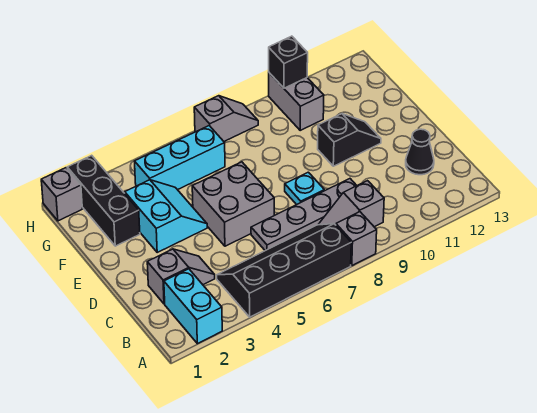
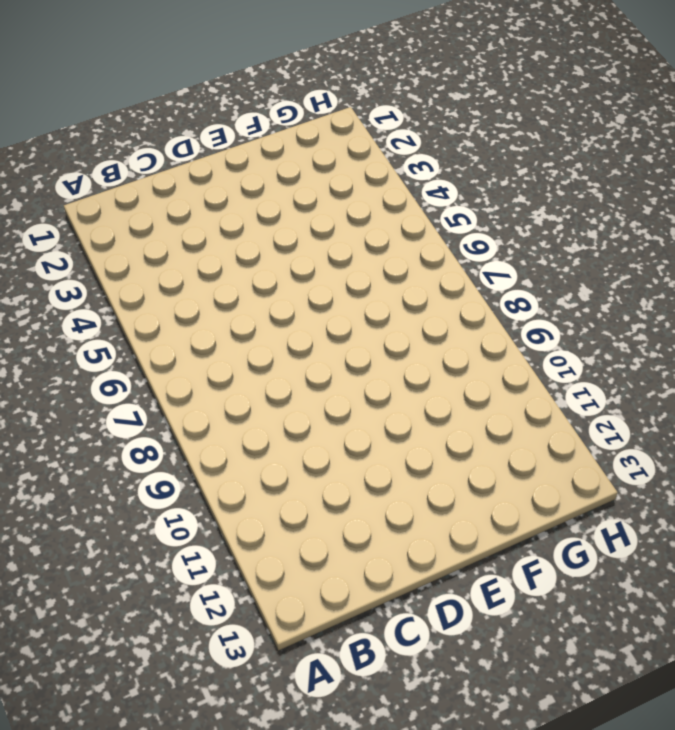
none -> cyan 1x2 brick [164,269,222,344]
none -> black 2x4 slope [217,224,351,317]
none -> grey 1x1 brick [336,212,377,266]

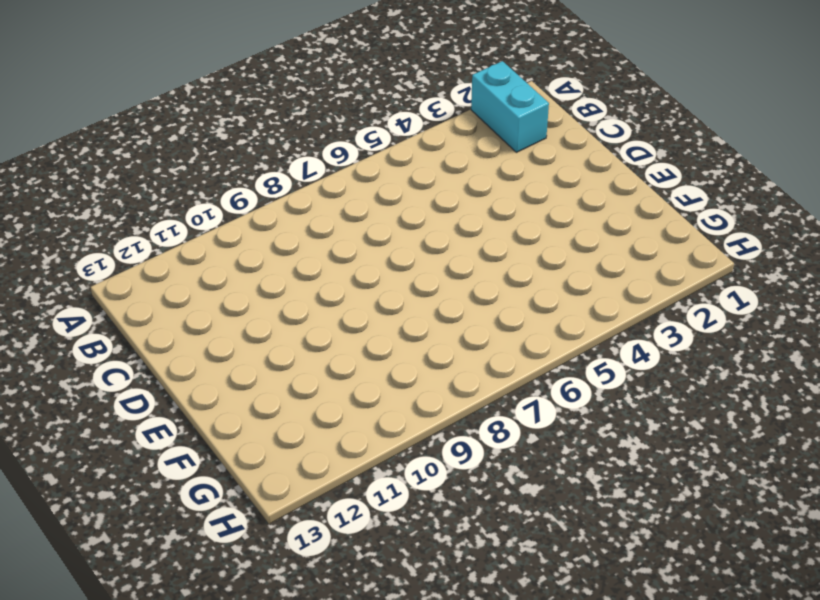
none -> black 2x4 slope [217,224,351,317]
none -> grey 1x1 brick [336,212,377,266]
none -> grey 1x2 slope [319,181,384,227]

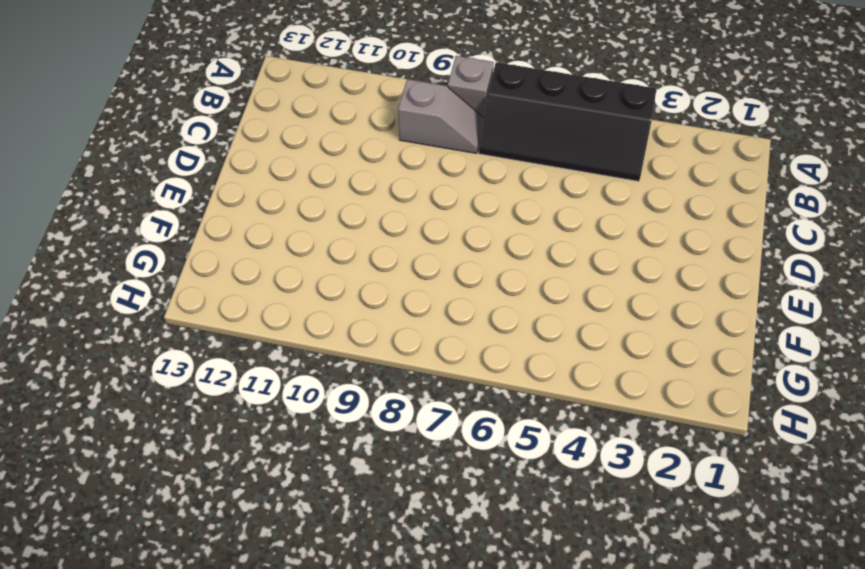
none -> cyan 1x2 brick [164,269,222,344]
none -> grey 1x2 slope [147,249,215,304]
none -> grey 1x4 plate [251,179,357,251]

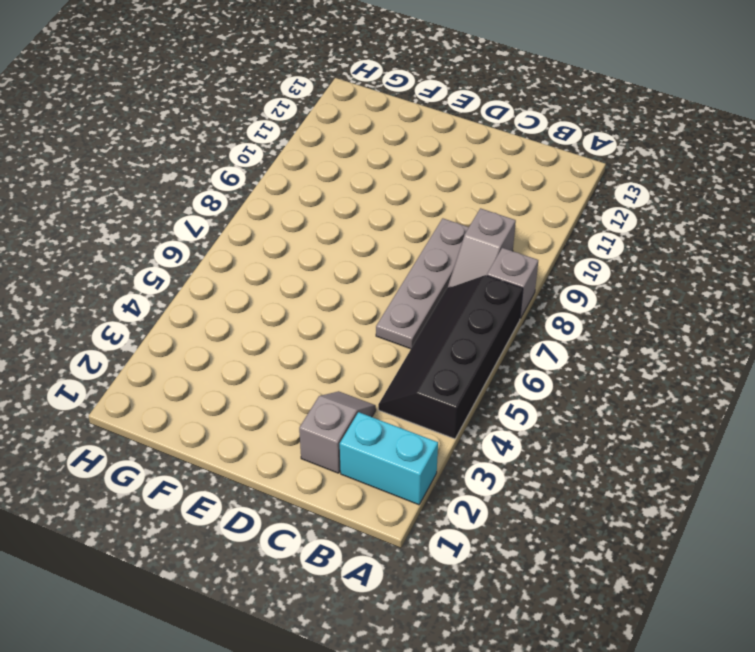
none -> black 1x1 cone [406,129,434,175]
none -> grey 2x2 brick [192,162,274,246]
none -> cyan 1x1 plate [285,172,324,205]

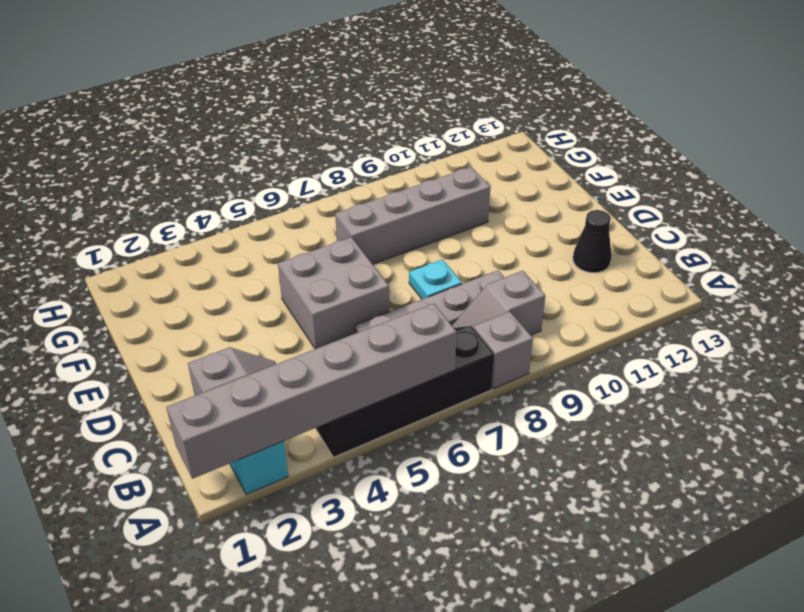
grey 1x6 brick [166,303,457,479] -> none
grey 1x4 brick [335,167,490,264] -> none
none -> cyan 2x2 slope [125,180,207,252]
none -> black 1x2 slope [318,114,381,166]
none -> black 1x3 brick [67,155,140,246]

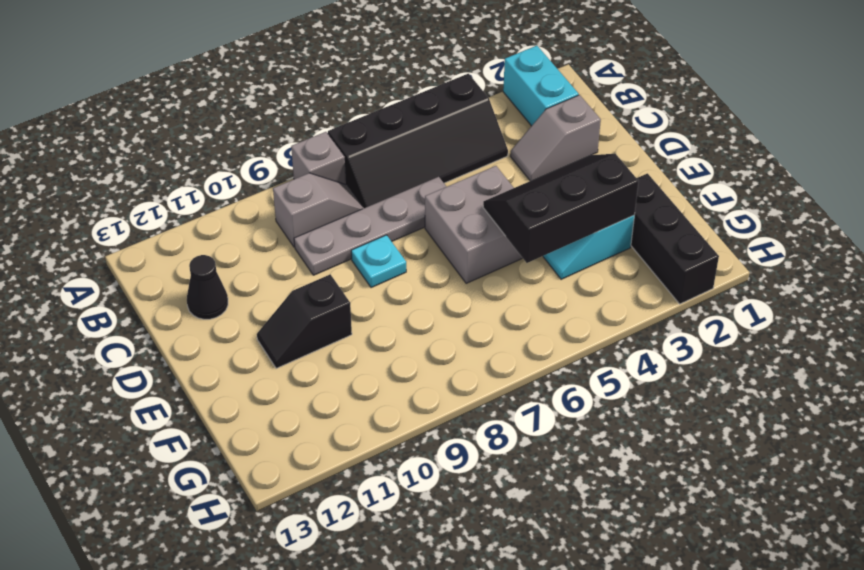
black 2x3 slope [483,154,639,263] -> none
none -> cyan 1x3 brick [135,126,225,190]
none -> grey 1x2 brick [269,73,324,130]
none -> grey 1x1 brick [41,168,82,221]

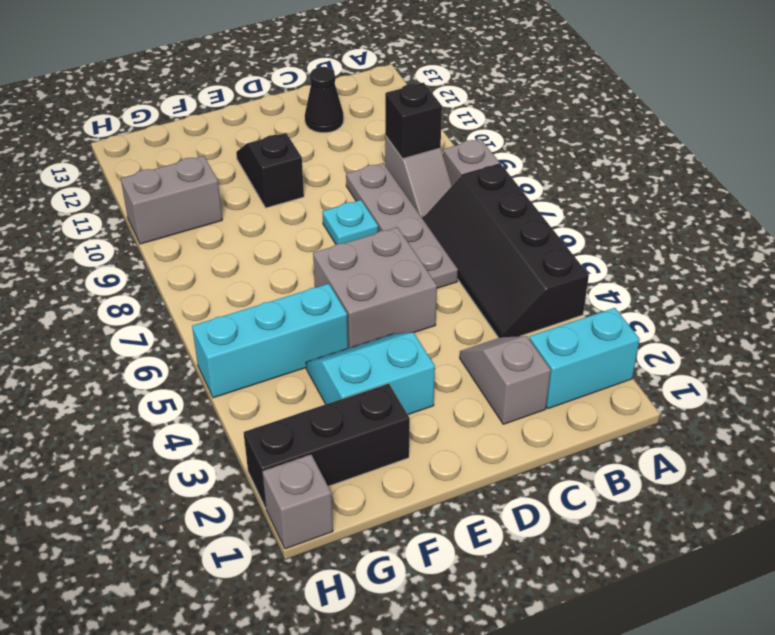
black 1x1 brick [385,83,442,159] -> black 1x1 brick moved to [269,36,308,88]
cyan 1x3 brick [192,284,348,398] -> cyan 1x3 brick turned to [135,126,225,190]
none -> grey 1x2 slope [194,96,258,141]

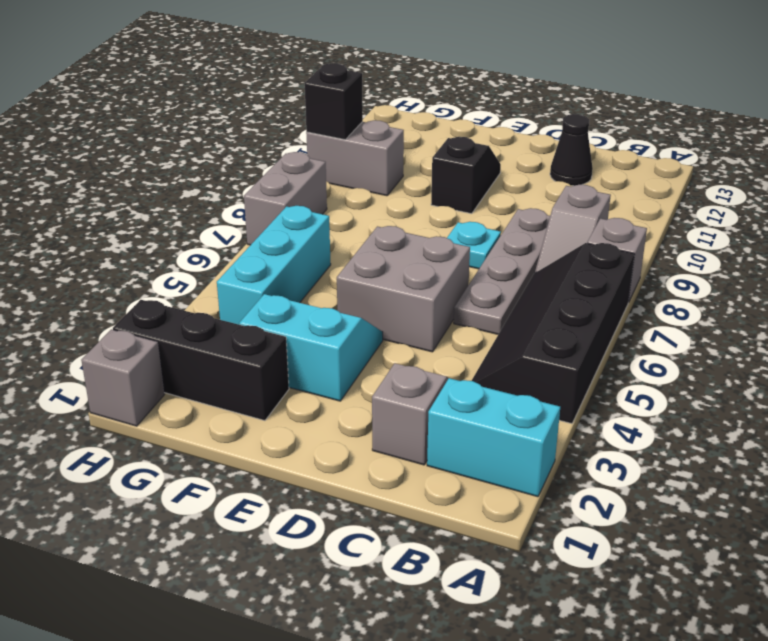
grey 1x2 brick [244,152,327,245] -> grey 1x2 slope [194,96,258,141]

